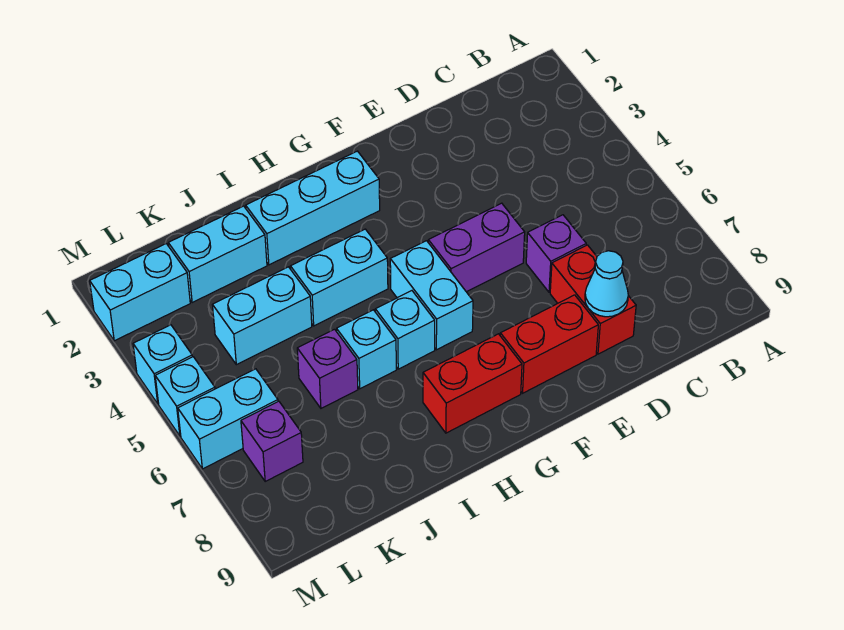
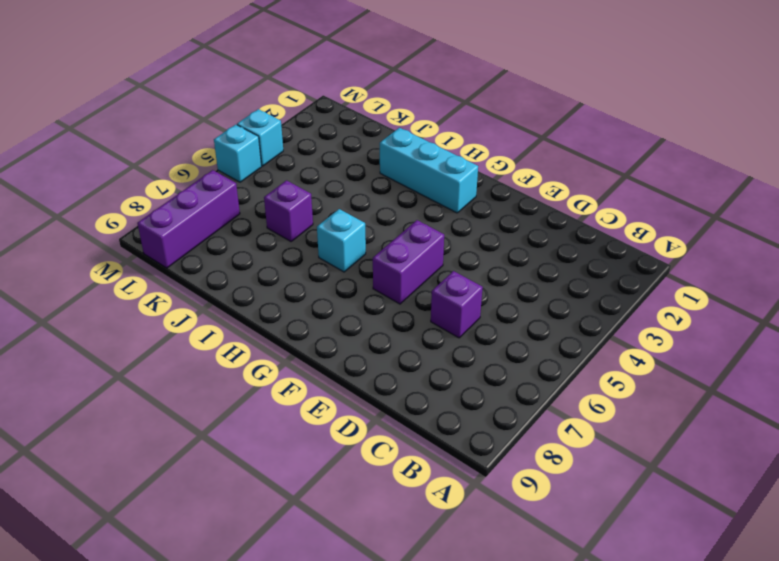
purple 1x2 brick [373,220,444,304] -> purple 1x2 brick turned to [428,203,525,292]
purple 1x3 brick [137,170,240,268] -> purple 1x1 brick [241,401,303,481]
none -> red 1x2 brick [550,245,636,354]
none -> red 1x2 brick [500,295,598,393]
none -> cyan 1x2 brick [390,241,473,350]

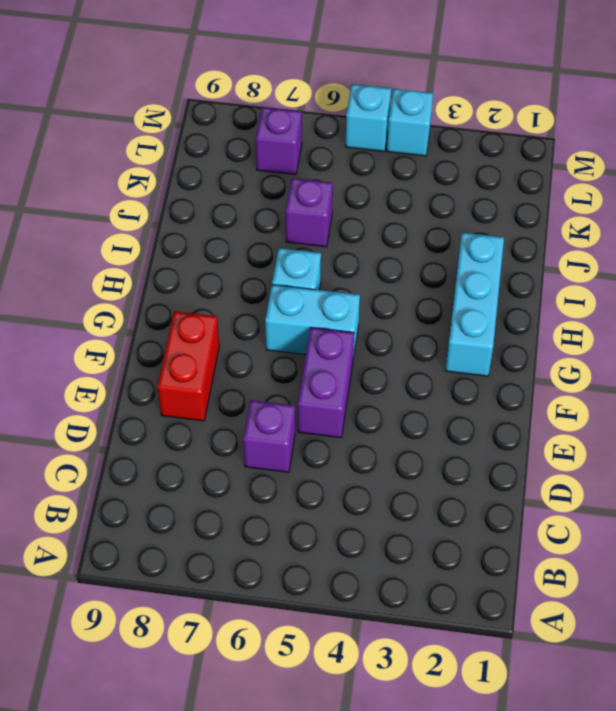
none -> red 1x2 brick [550,245,636,354]
none -> red 1x2 brick [423,334,522,433]
none -> cyan 1x2 brick [290,229,388,326]

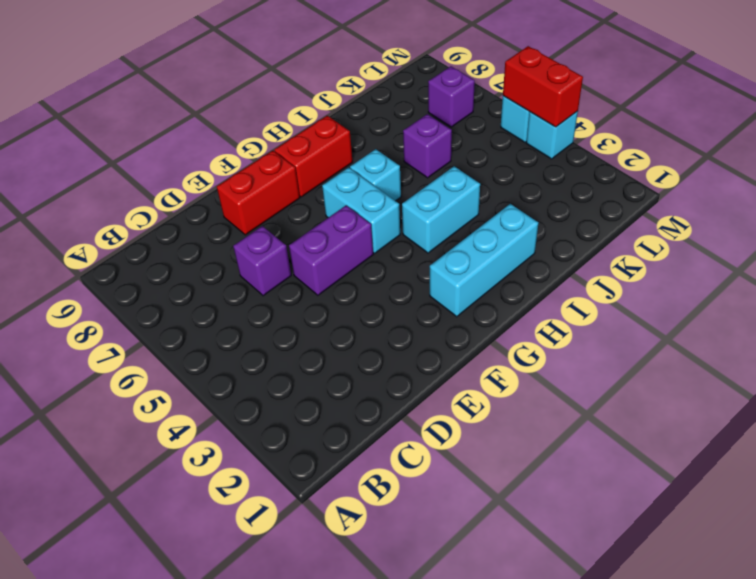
red 1x2 brick [503,46,583,127] -> red 1x2 brick moved to [550,245,636,354]
none -> cyan 1x1 brick [337,310,396,389]
none -> cyan 1x2 brick [168,206,267,303]
none -> cyan 1x2 brick [213,267,312,365]

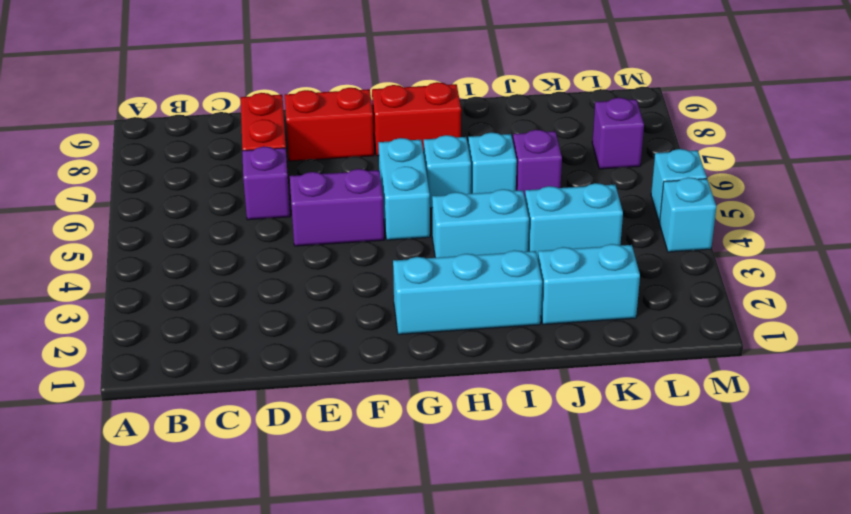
none -> cyan 1x2 brick [90,244,190,341]
none -> cyan 1x2 brick [178,369,278,469]
none -> cyan 1x1 cone [585,251,628,317]

